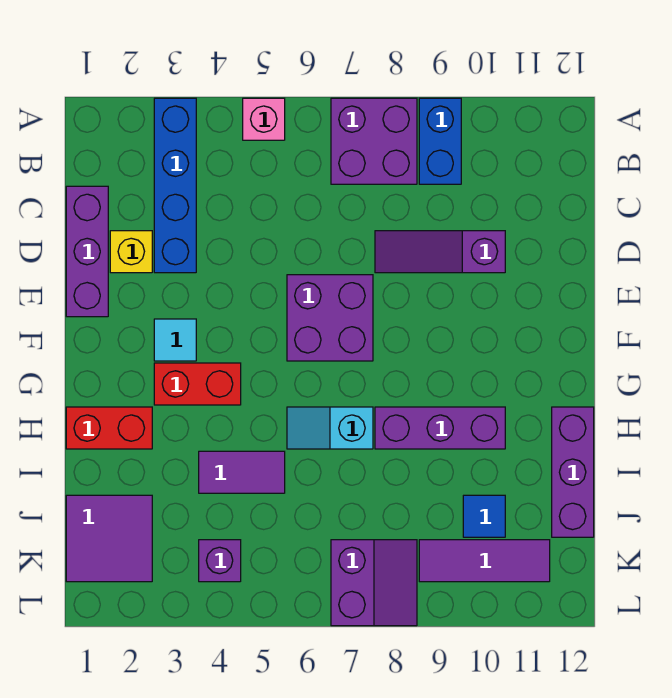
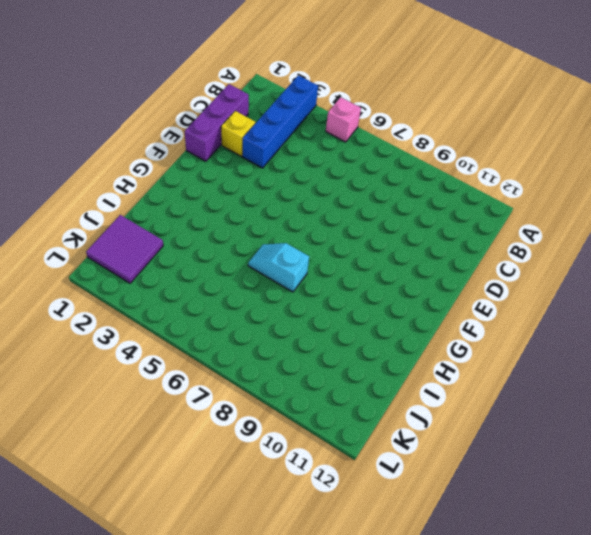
none -> purple 2x2 brick [331,98,417,184]
none -> blue 1x2 brick [419,98,461,184]
none -> purple 1x3 slope [375,231,505,273]

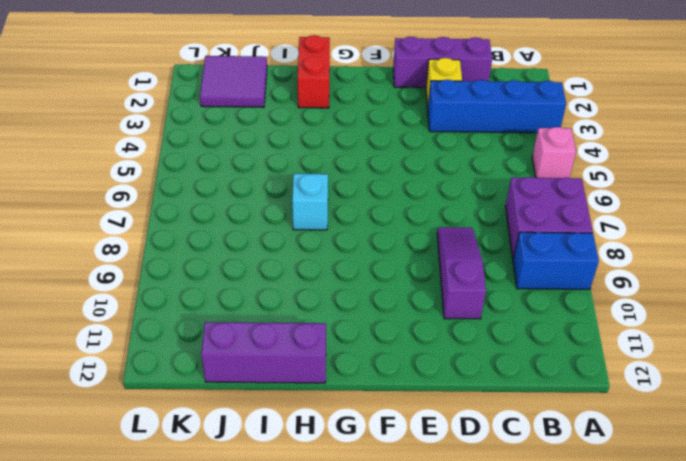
none -> purple 2x2 brick [287,275,373,361]
none -> cyan 1x1 tile [154,319,196,361]
none -> red 1x2 brick [154,363,241,405]

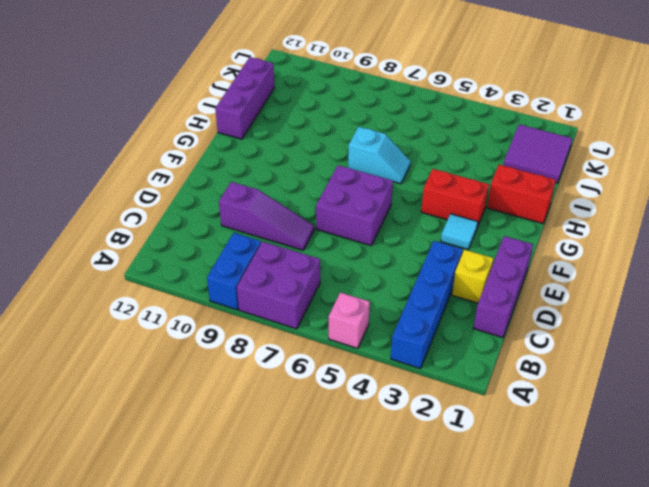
none -> purple 1x3 brick [375,407,505,449]
none -> purple 1x2 tile [199,451,285,493]
none -> blue 1x1 tile [463,495,505,537]

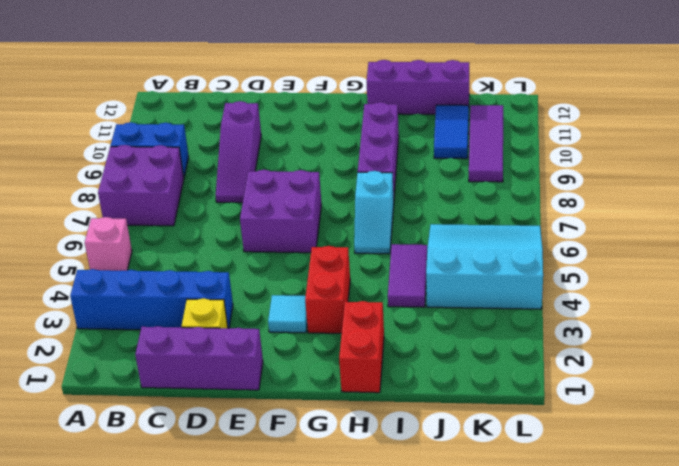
cyan 3x3 slope [426,224,543,309] -> purple 1x1 brick [199,540,241,582]
blue 1x2 tile [434,105,469,159] -> blue 1x1 tile [463,495,505,537]
none -> purple 2x2 tile [66,495,152,582]
none -> purple 2x2 slope [331,540,417,626]

